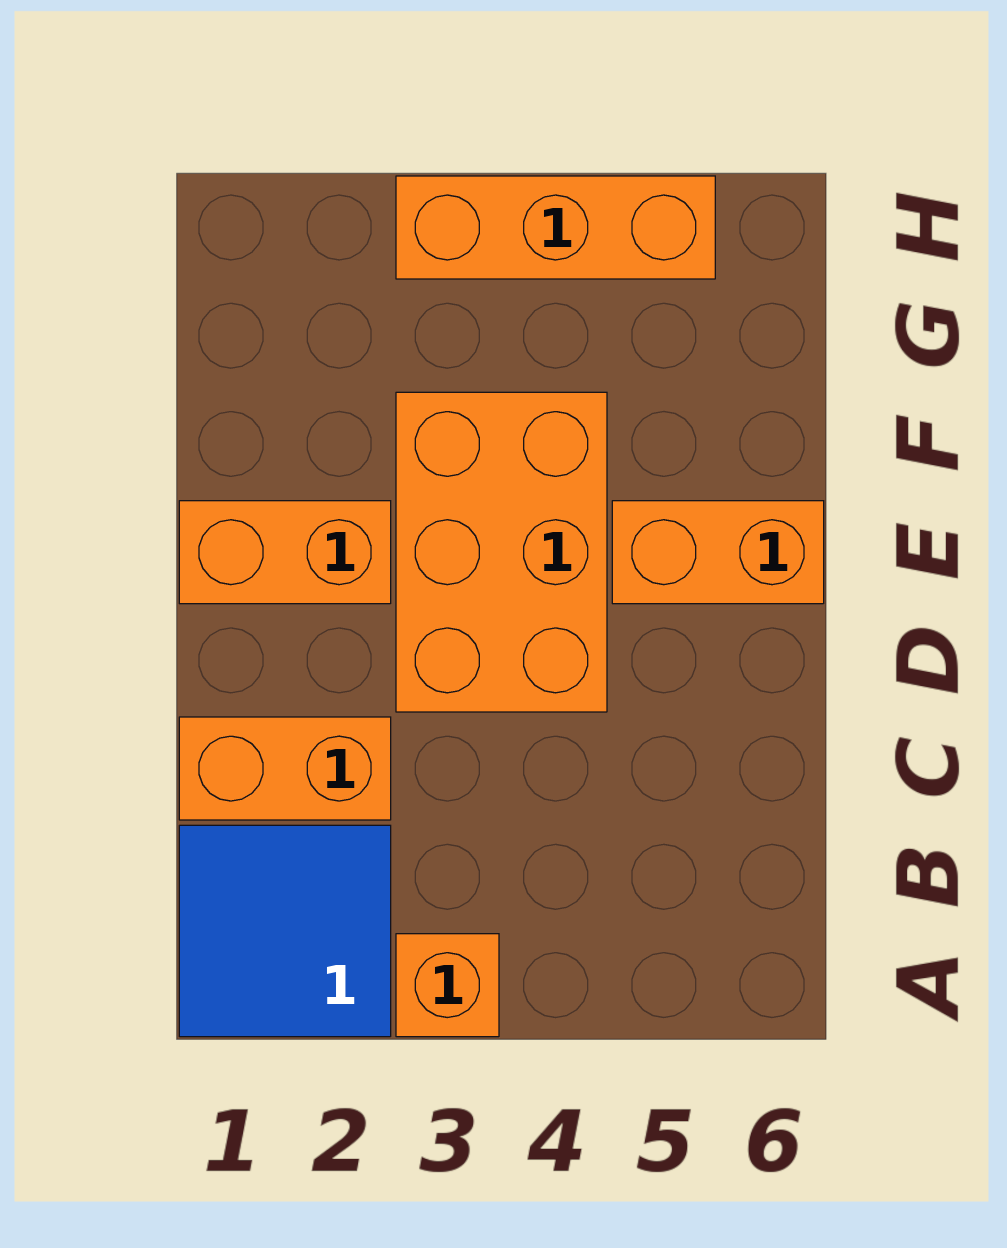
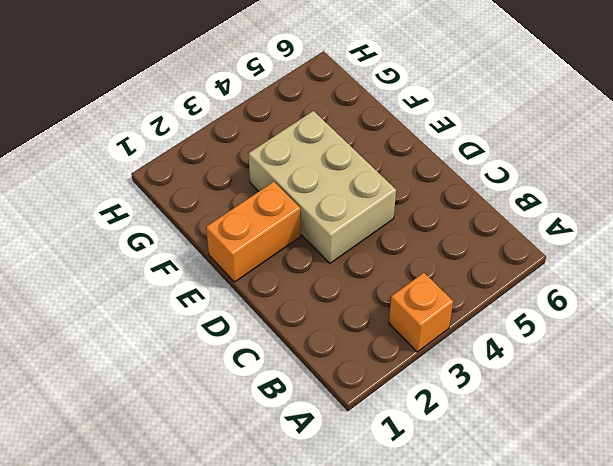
tan 2x3 brick [249,111,396,263] -> orange 2x3 brick [396,392,607,712]
none -> blue 2x2 tile [179,825,391,1037]
none -> orange 1x2 brick [179,717,391,820]

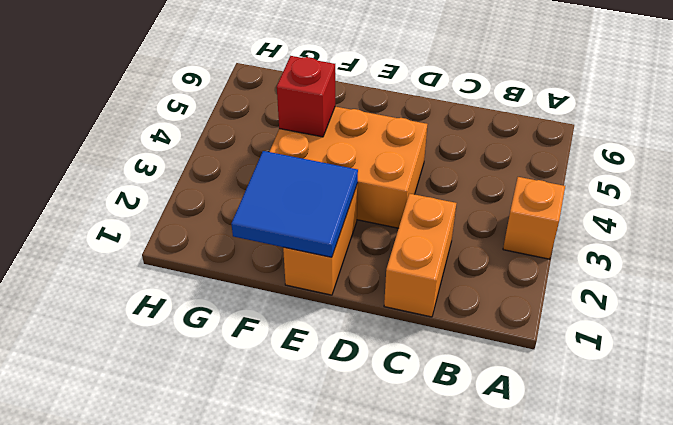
blue 2x2 tile [231,151,358,257] -> blue 2x2 tile moved to [179,825,391,1037]
red 1x1 brick [277,56,335,137] -> none
none -> orange 1x2 brick [612,501,824,604]
none -> orange 1x3 brick [396,176,715,279]

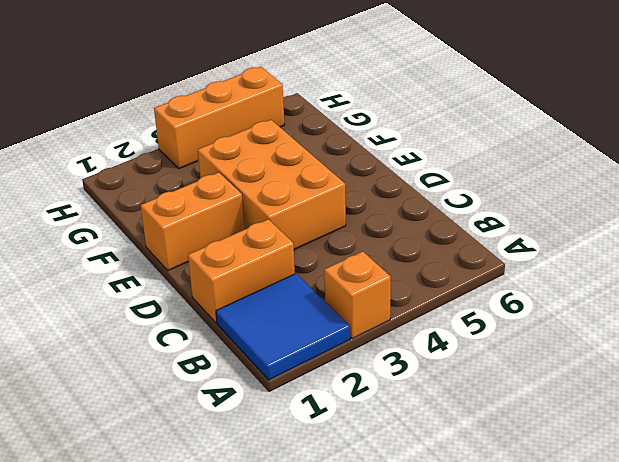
none -> orange 1x2 brick [612,501,824,604]

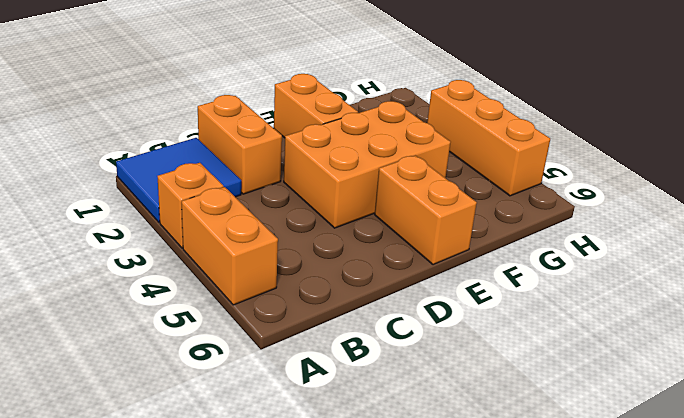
orange 1x2 brick [182,187,278,305] -> none

